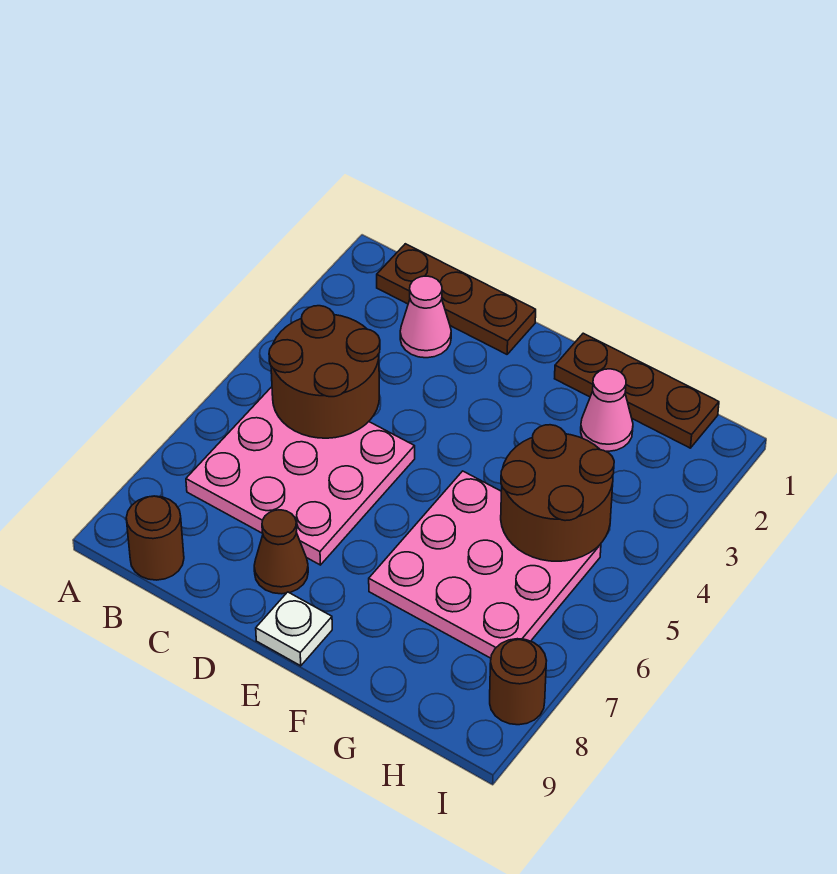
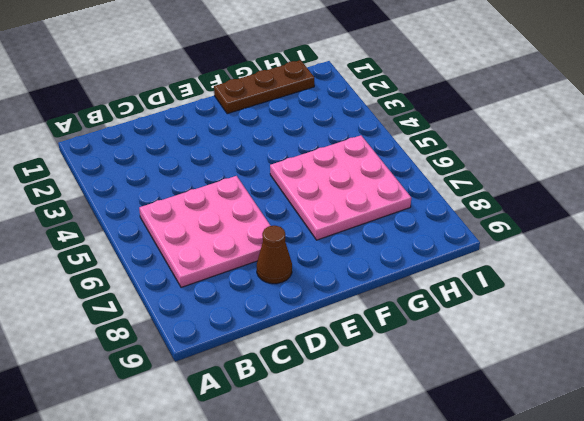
none -> brown 1x3 plate [377,244,536,354]
none -> brown 1x1 round brick [126,496,184,580]
none -> pink 1x1 cone [400,276,451,358]

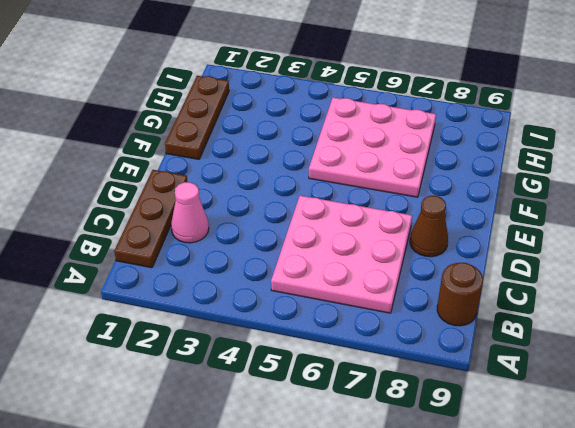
none -> white 1x1 plate [256,592,332,666]
none -> pink 1x1 cone [581,369,633,451]
none -> brown 1x1 round brick [490,639,547,725]

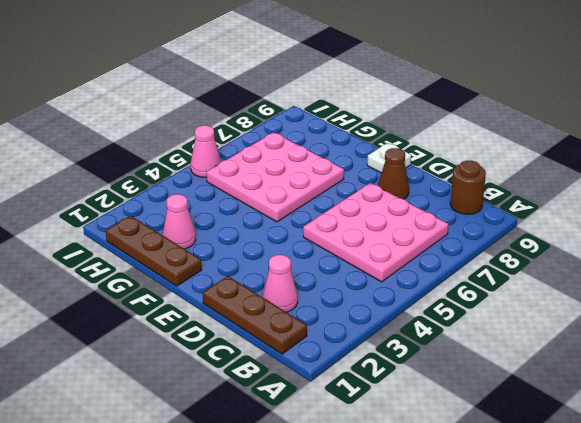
pink 1x1 cone [191,125,221,177] -> none
none -> brown 1x1 round brick [490,639,547,725]
none -> brown 2x2 round brick [269,306,380,438]
none -> brown 2x2 round brick [501,425,614,561]

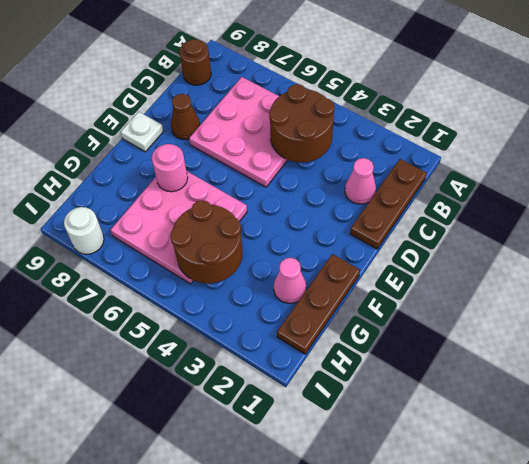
pink 1x1 round brick [152,144,188,192] -> none
white 1x1 round brick [64,207,104,254] -> brown 1x1 round brick [490,639,547,725]

